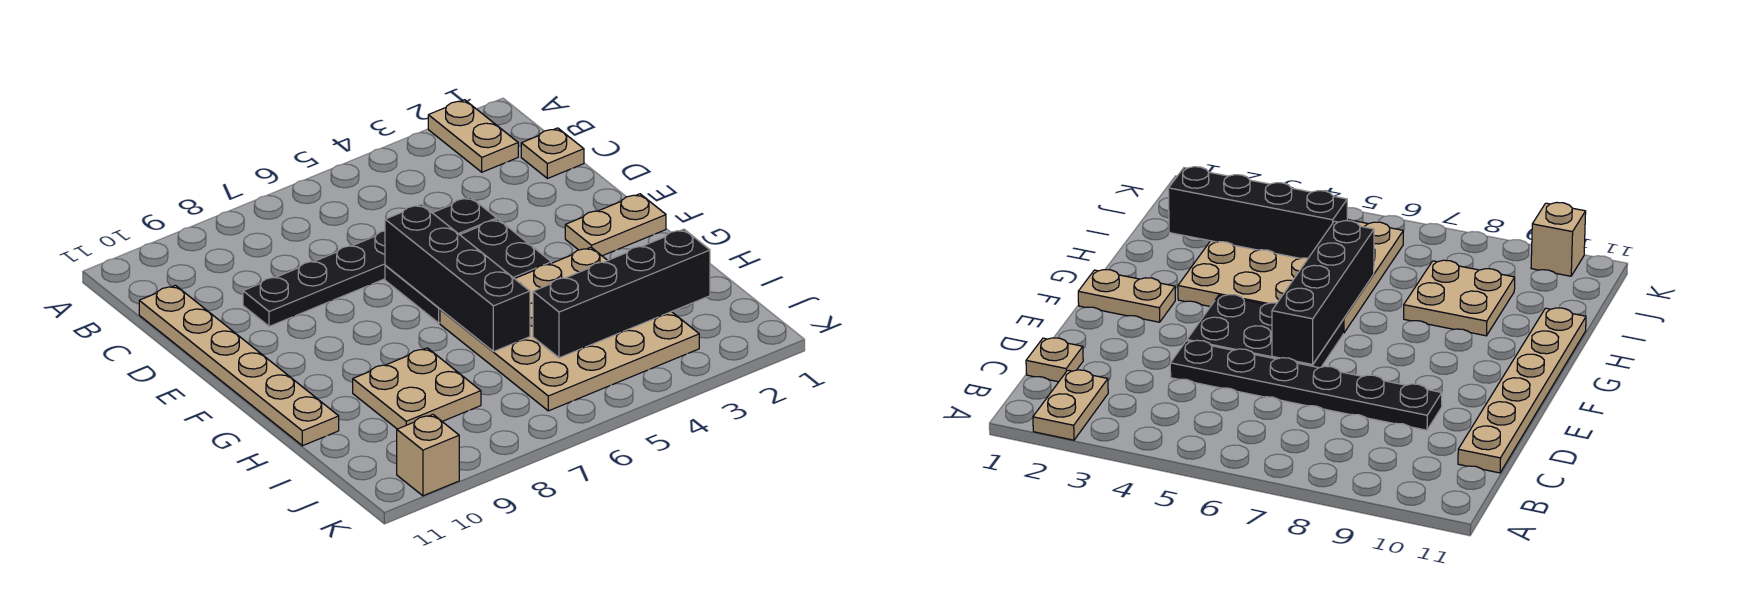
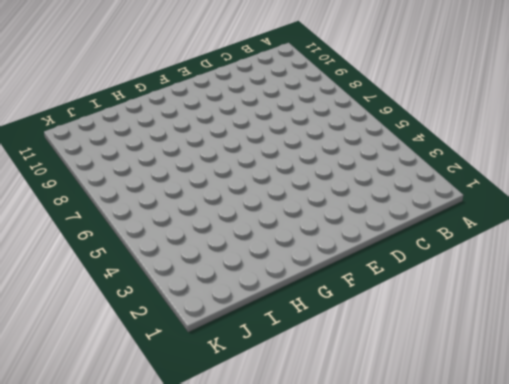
none -> tan 1x2 plate [428,100,518,172]
none -> tan 1x1 plate [521,128,584,179]

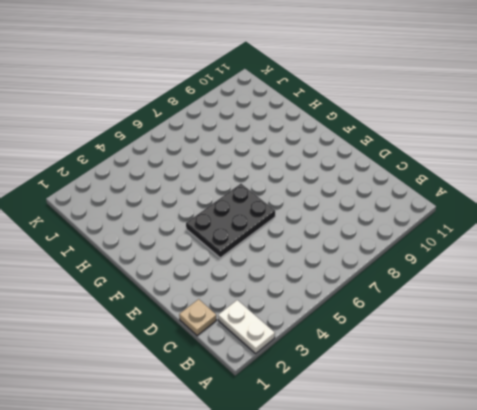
white 1x2 plate [218,300,275,353] -> tan 1x2 plate [428,100,518,172]
none -> tan 1x6 plate [139,285,339,446]
none -> black 1x6 plate [243,197,497,326]

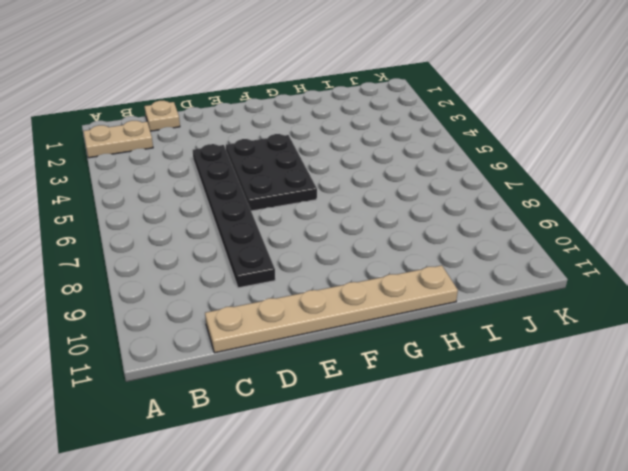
none -> tan 1x2 plate [565,194,666,256]
none -> tan 4x4 plate [440,247,699,411]

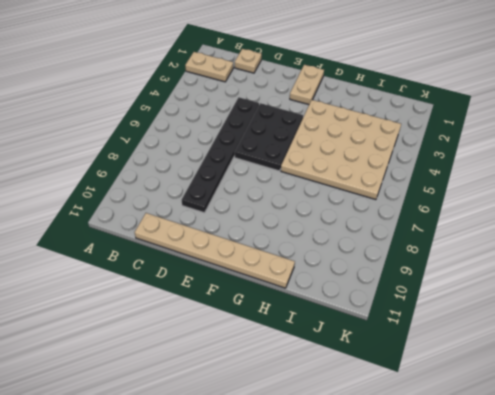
none -> tan 2x2 plate [353,348,481,429]
none -> tan 1x1 brick [397,415,459,496]

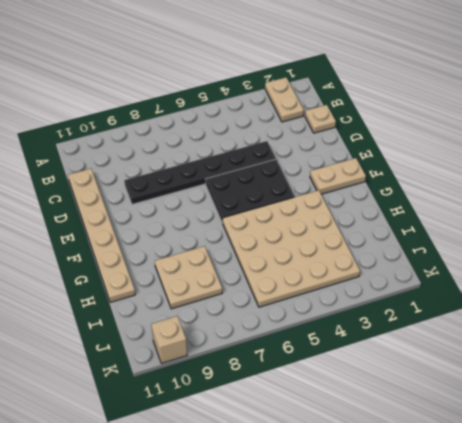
none -> black 1x4 brick [385,204,530,352]
none -> black 1x4 brick [533,229,710,358]

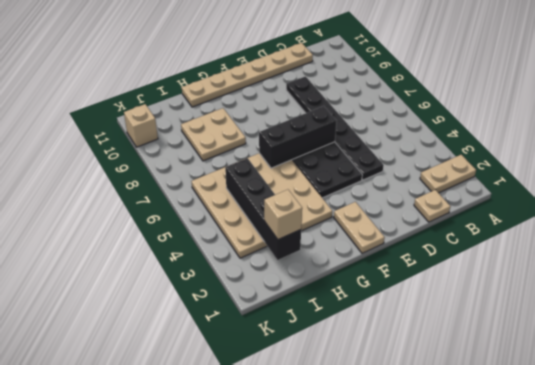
black 1x3 brick [259,106,337,168] -> black 1x4 brick [385,204,530,352]
tan 1x1 brick [264,190,302,239] -> none

